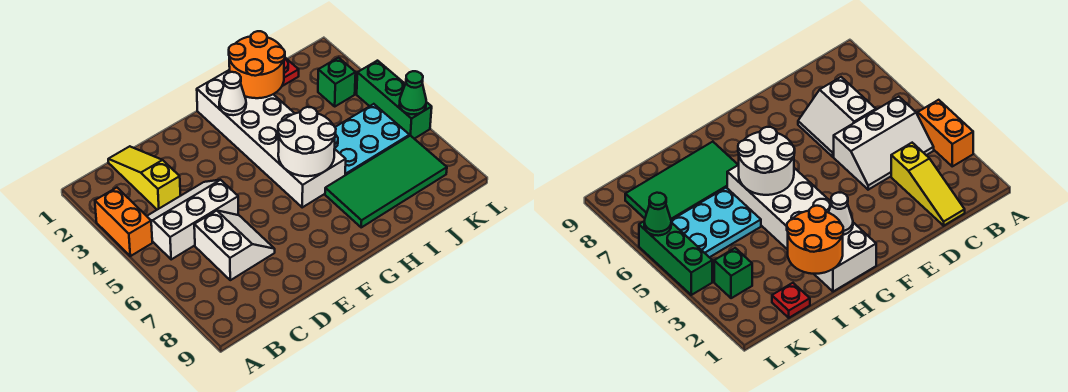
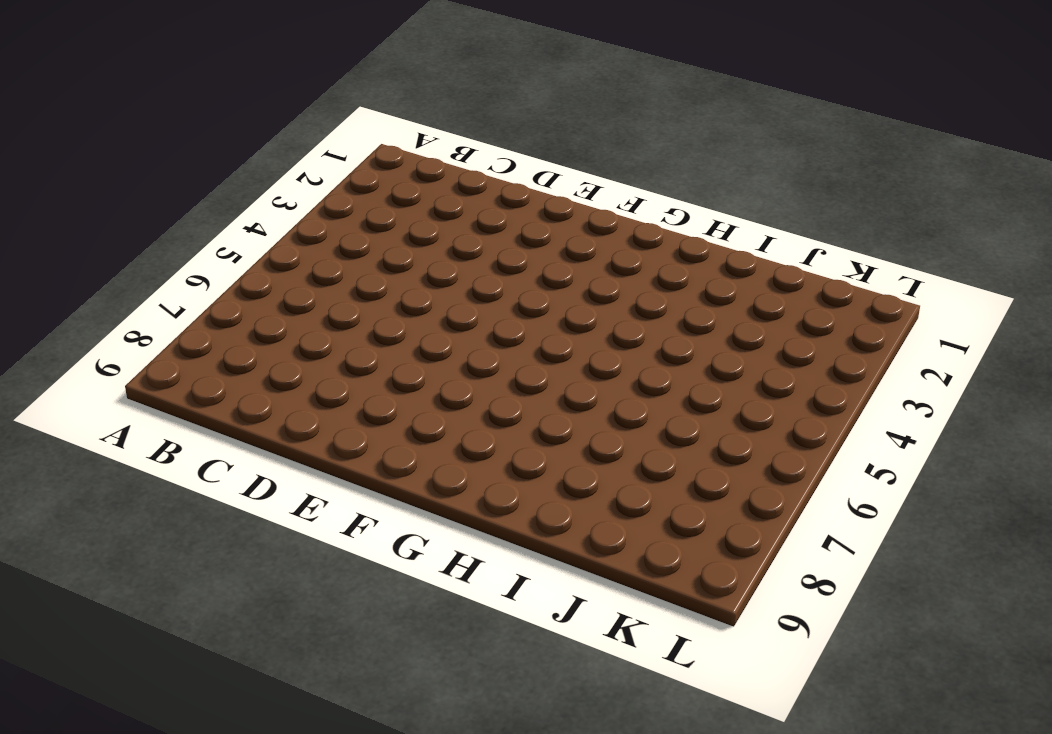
none -> orange 1x2 brick [95,188,152,256]
none -> white 2x3 slope [147,180,238,259]
none -> yellow 1x3 slope [108,146,180,210]

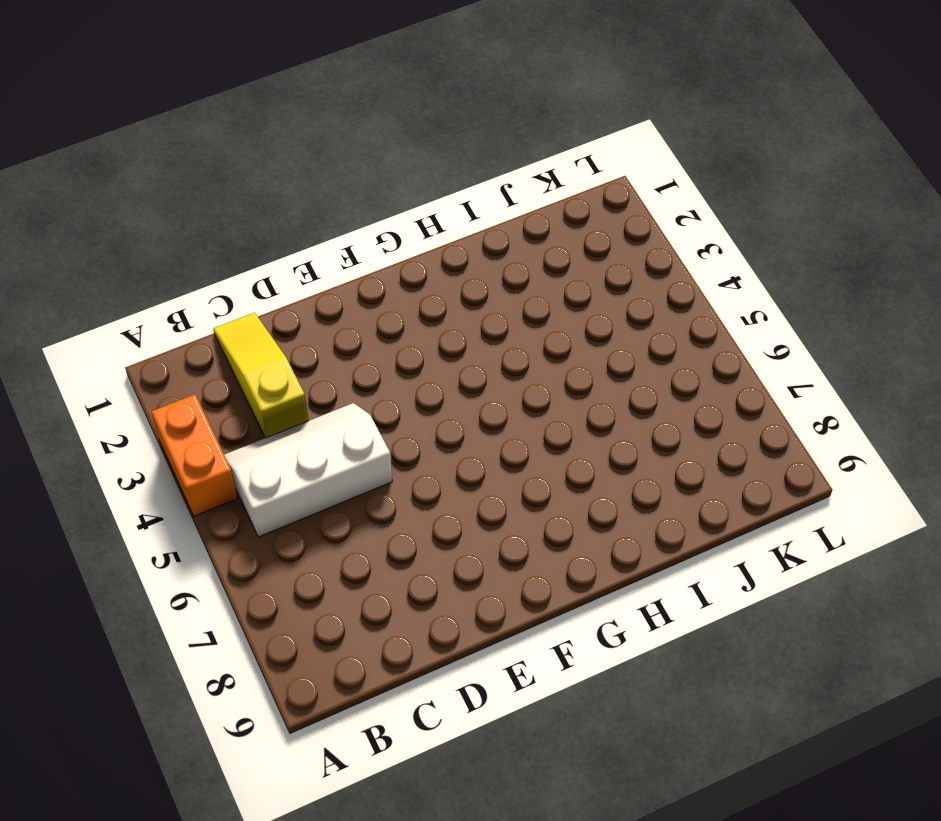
none -> white 2x2 slope [194,211,275,280]
none -> white 2x6 brick [197,70,346,207]
none -> green 2x4 tile [325,136,447,227]

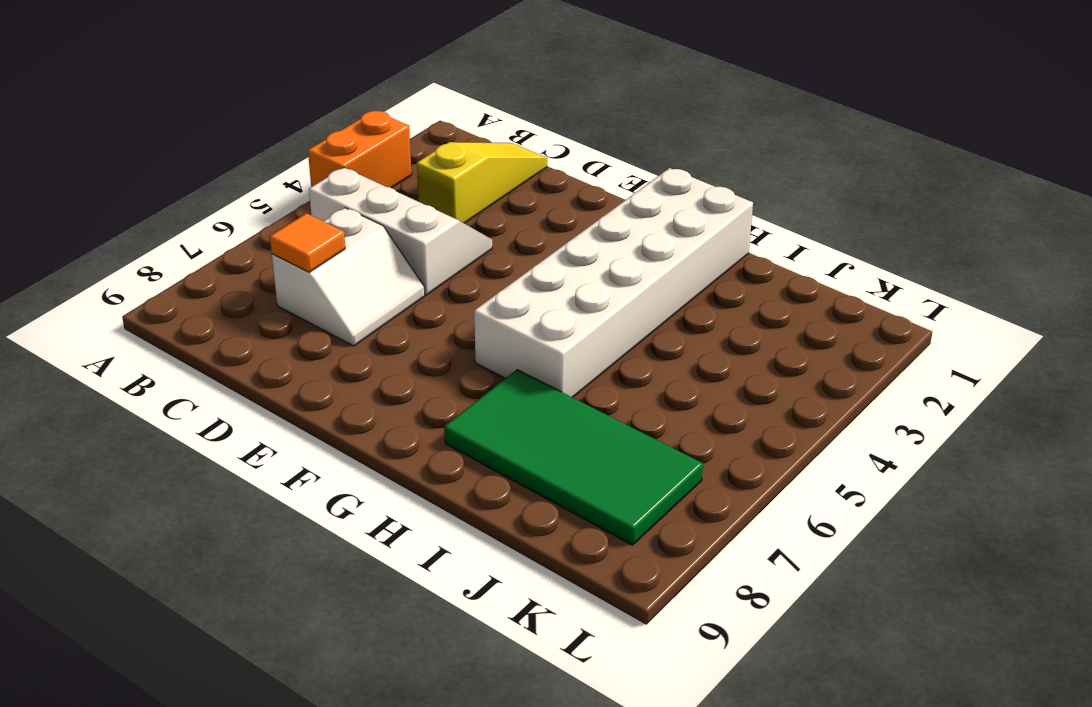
orange 1x1 tile [270,213,345,272] -> none
none -> cyan 2x3 plate [335,104,409,175]
none -> red 1x1 plate [282,58,299,86]
none -> green 1x1 brick [318,58,356,106]

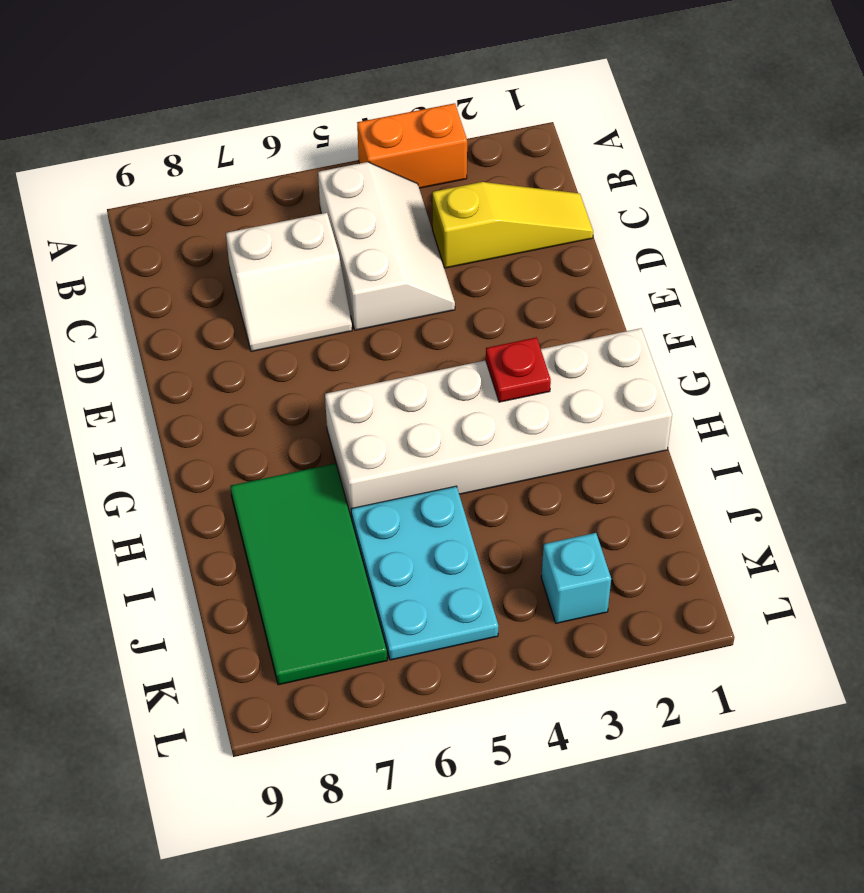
red 1x1 plate [486,337,551,402] -> red 1x1 plate moved to [282,58,299,86]
cyan 1x1 brick [541,533,611,623] -> green 1x1 brick [318,58,356,106]
none -> green 1x3 brick [357,61,432,139]
none -> white 1x1 cone [219,72,246,115]
none -> white 2x2 round brick [278,107,336,176]

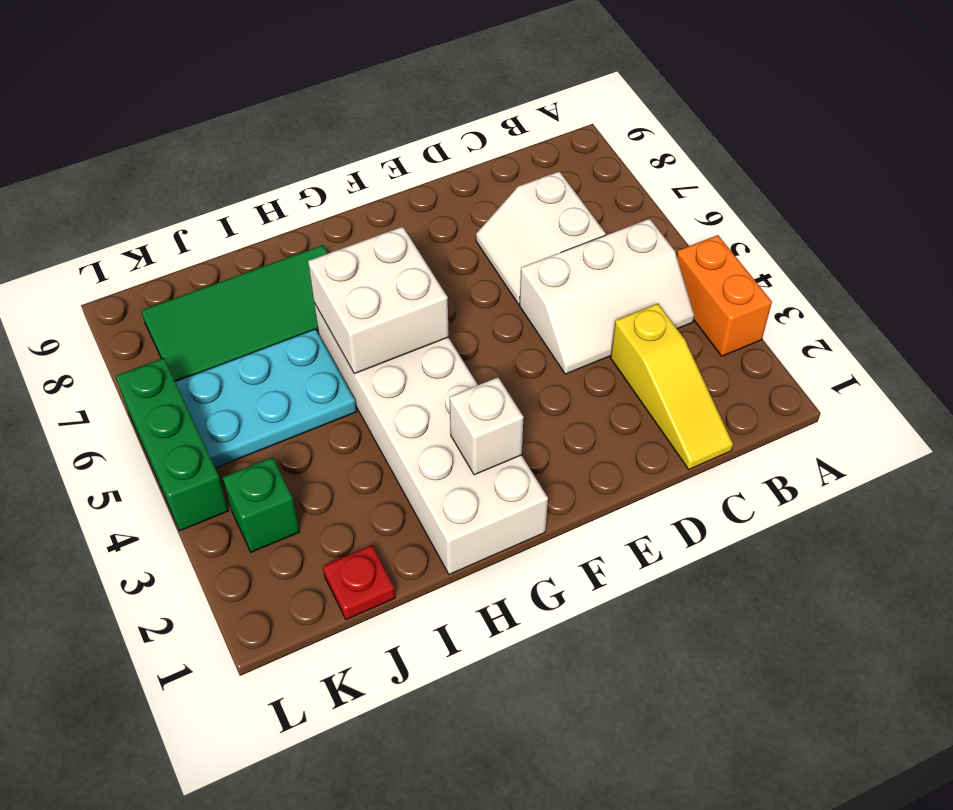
white 1x1 brick [450,377,524,475] -> white 1x1 cone [219,72,246,115]
white 2x2 brick [308,227,449,374] -> white 2x2 round brick [278,107,336,176]
none -> orange 2x2 round brick [229,31,285,98]
none -> green 1x1 cone [400,71,426,114]

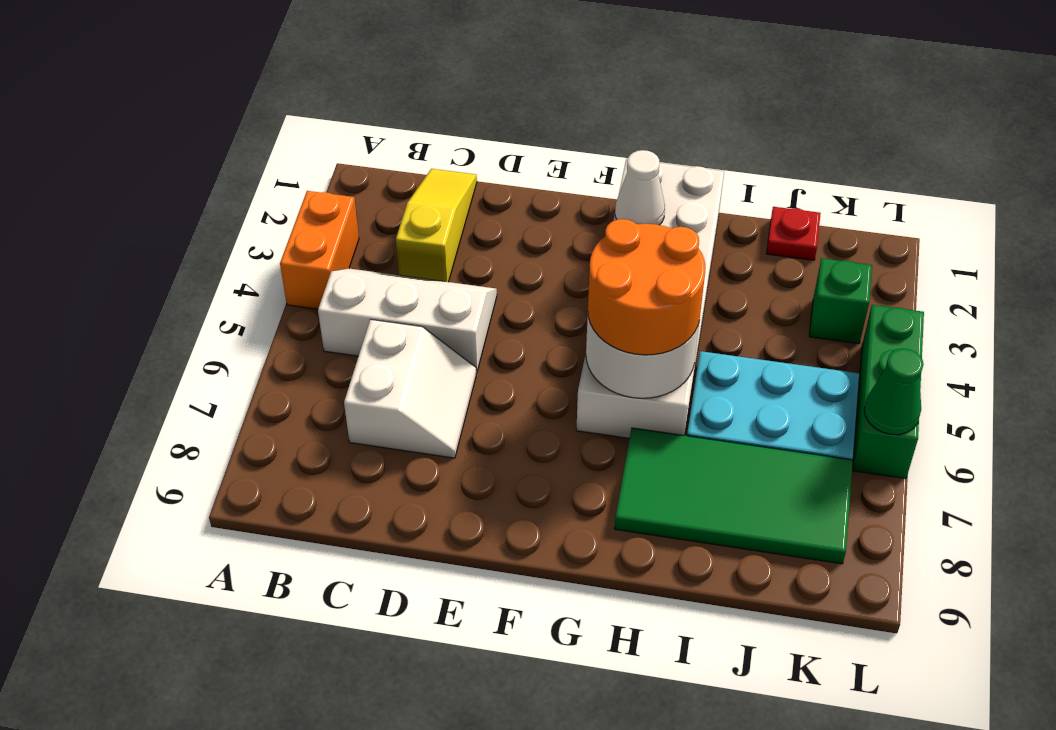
orange 2x2 round brick [588,219,706,355] -> orange 2x2 round brick moved to [229,31,285,98]

